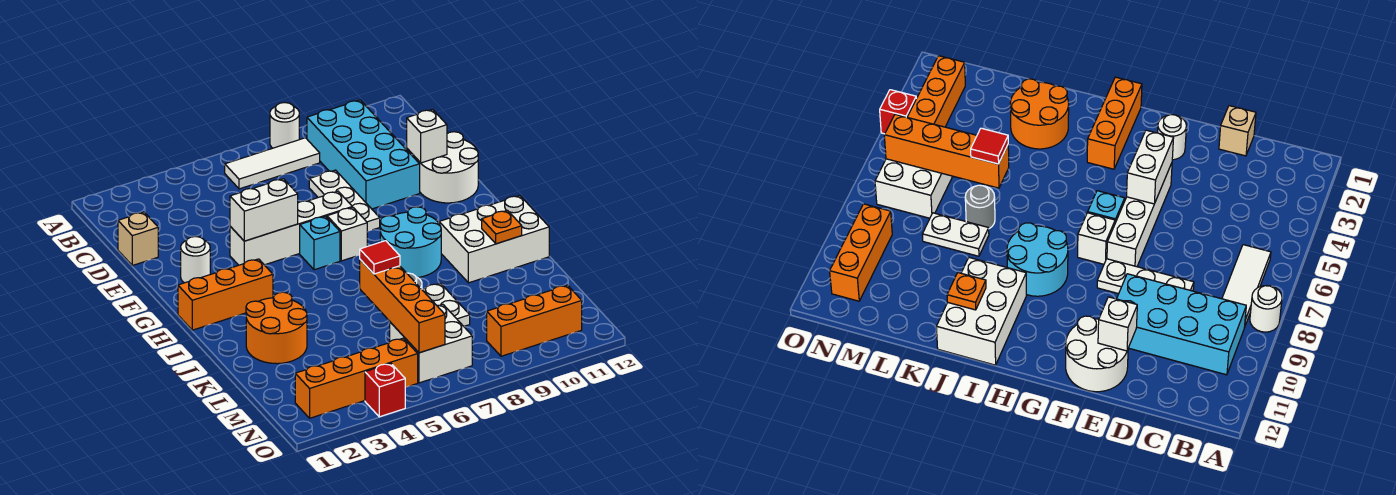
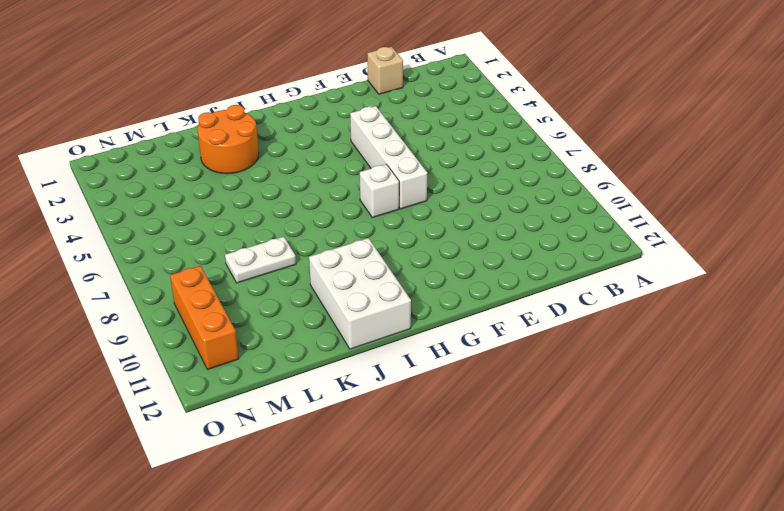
none -> white 1x1 round brick [270,103,299,148]
none -> white 1x3 tile [225,138,320,189]
none -> cyan 2x4 brick [307,100,420,209]

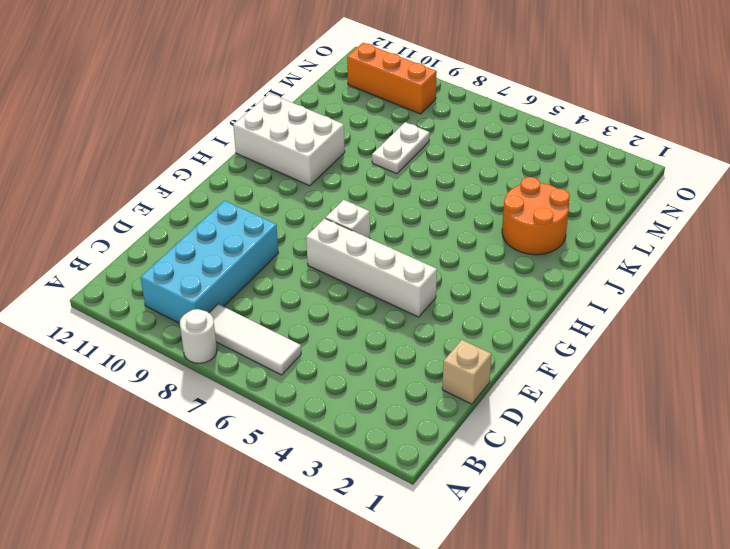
none -> white 1x3 plate [309,170,380,232]
none -> white 2x2 round brick [417,132,478,203]
none -> white 1x1 round brick [181,236,210,283]

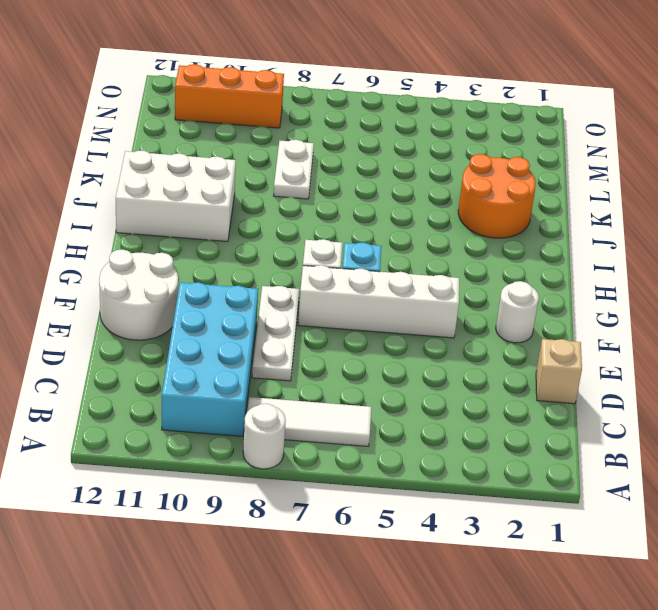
none -> orange 1x3 brick [178,259,273,330]
none -> cyan 2x2 round brick [380,207,441,278]
none -> grey 1x1 round brick [965,185,995,229]

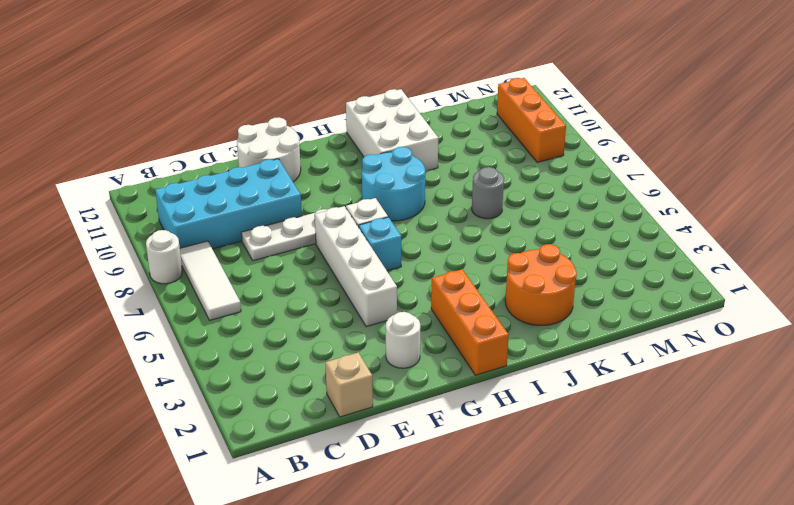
none -> white 1x2 plate [422,283,470,326]
none -> white 2x2 brick [390,304,472,383]
none -> orange 1x4 brick [295,338,418,418]

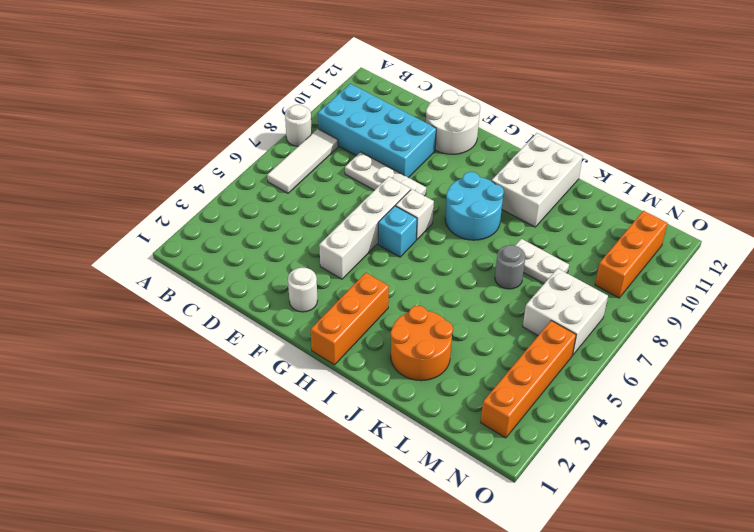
none -> tan 1x1 brick [118,212,158,265]
none -> red 1x1 brick [365,363,405,417]
none -> white 1x1 brick [407,109,447,163]

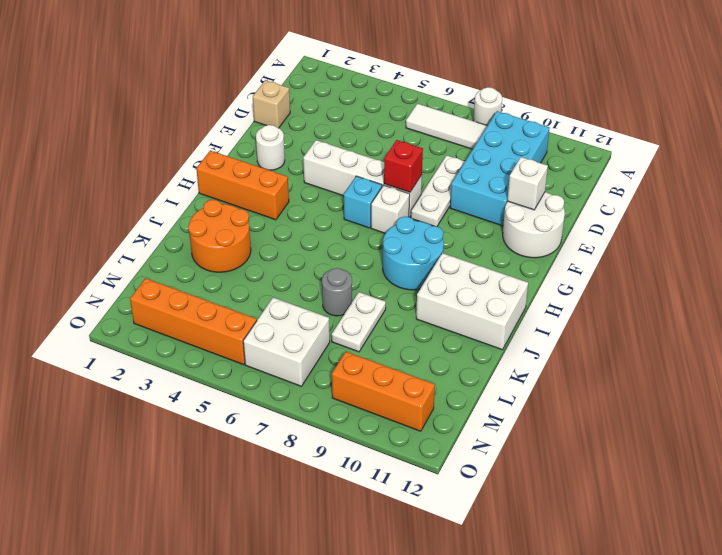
red 1x1 brick [384,140,423,192] -> red 1x1 brick moved to [365,363,405,417]
none -> white 1x2 brick [230,179,298,241]
none -> orange 1x1 plate [482,210,522,244]
none -> orange 1x4 brick [360,260,445,353]

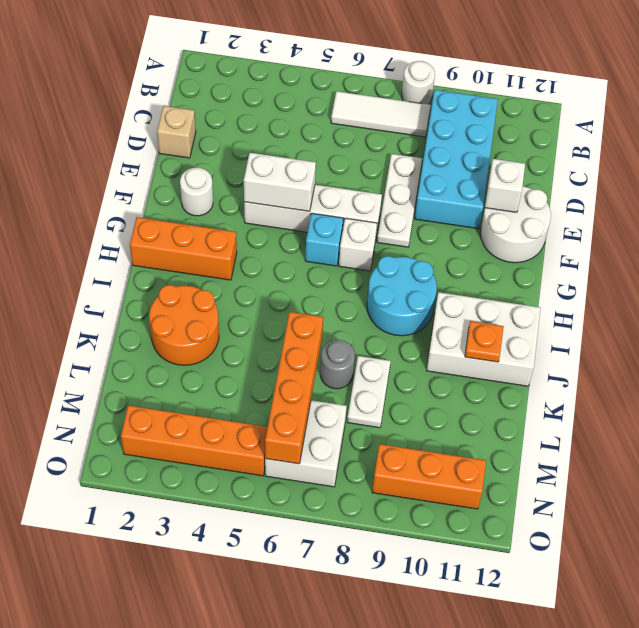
none -> red 1x1 brick [365,363,405,417]
none -> red 1x1 tile [360,241,400,274]

